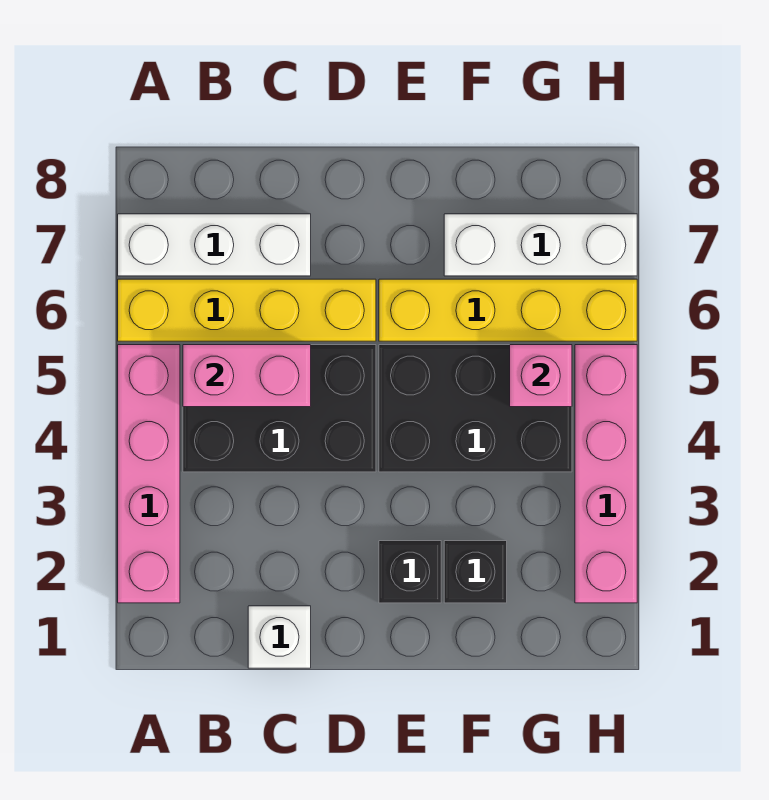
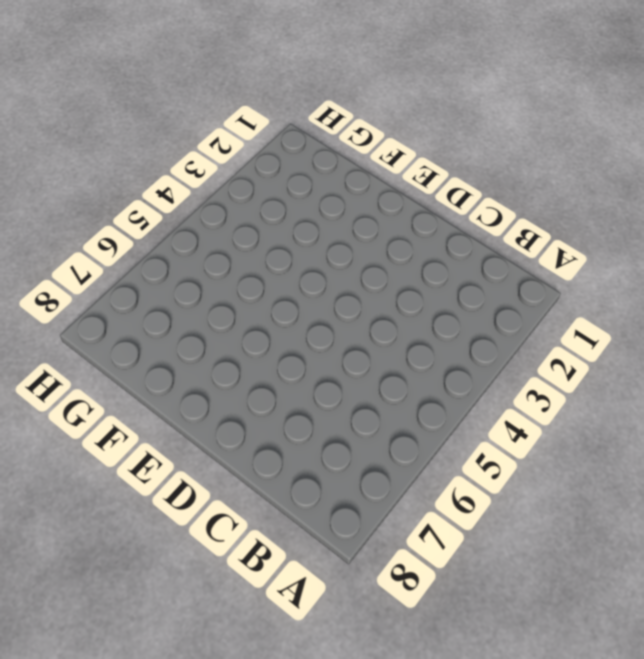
none -> pink 1x4 brick [118,345,180,603]
none -> yellow 1x4 brick [118,279,376,341]
none -> white 1x3 brick [118,214,311,276]

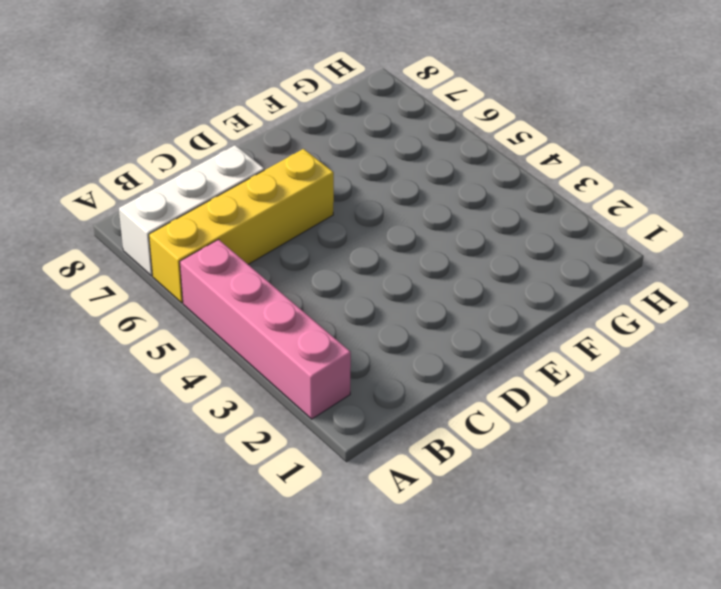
none -> black 2x3 brick [183,345,376,472]
none -> white 1x1 brick [248,606,311,668]
none -> black 1x1 brick [379,541,441,603]

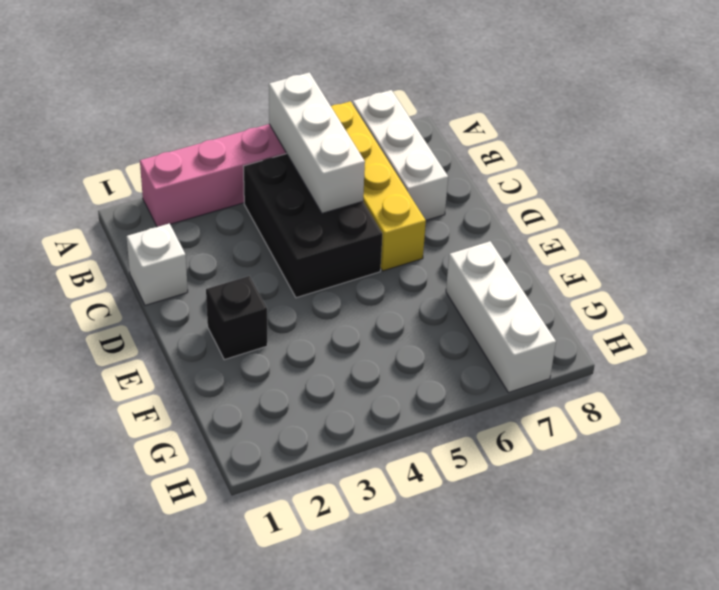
white 1x3 brick [269,72,365,213] -> pink 1x2 brick [183,345,311,407]
none -> black 2x3 brick [379,345,572,472]
none -> yellow 1x4 brick [379,279,637,341]
none -> black 1x1 brick [444,541,507,603]

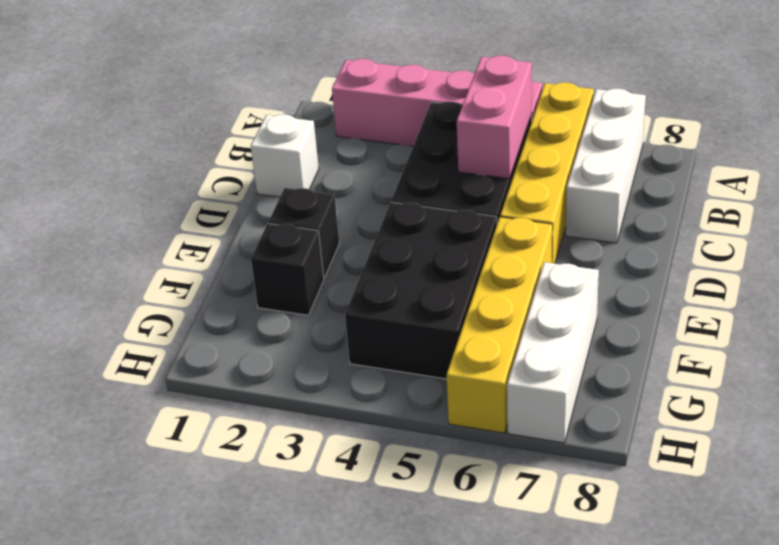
none -> pink 1x4 brick [575,345,637,603]
none -> pink 1x1 brick [510,345,572,407]

